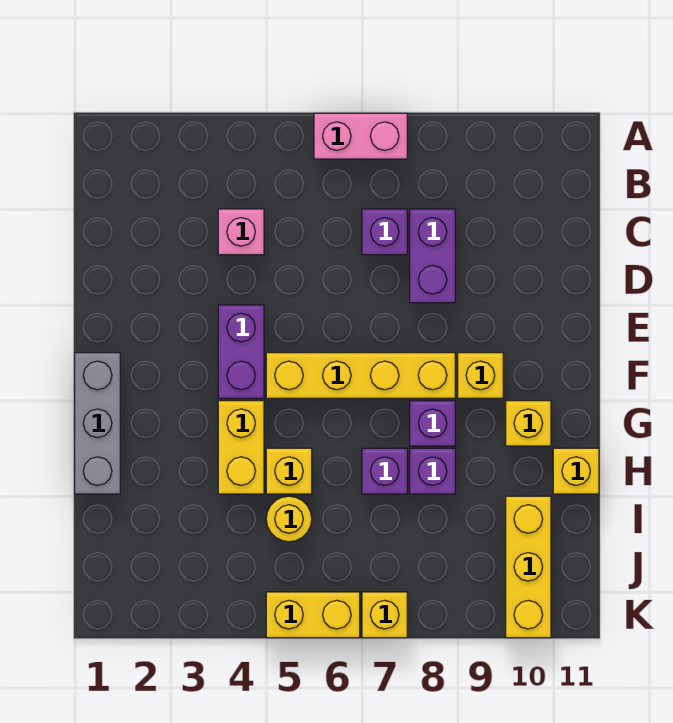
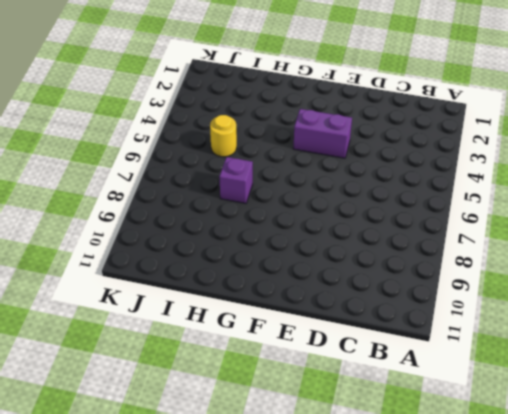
none -> pink 1x2 brick [314,113,407,159]
none -> pink 1x1 brick [218,209,264,255]
none -> purple 1x1 brick [362,209,407,255]

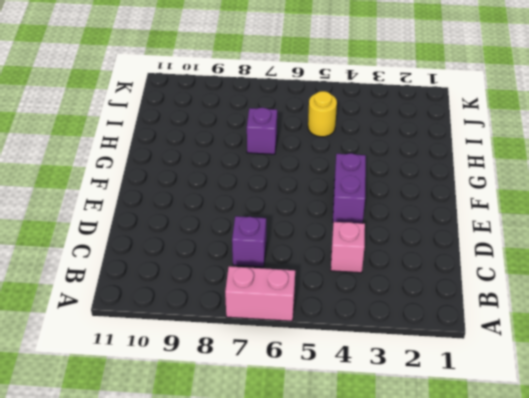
none -> purple 1x2 brick [410,209,455,303]
none -> grey 1x3 brick [75,353,120,494]
none -> yellow 1x4 brick [266,353,455,398]

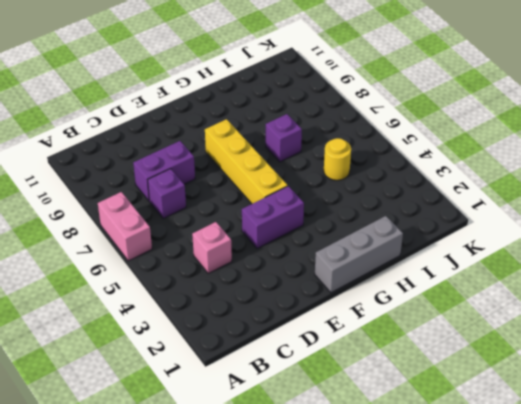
none -> yellow 1x1 brick [458,353,503,398]
none -> yellow 1x2 brick [218,401,264,494]
none -> purple 1x1 brick [410,401,455,446]

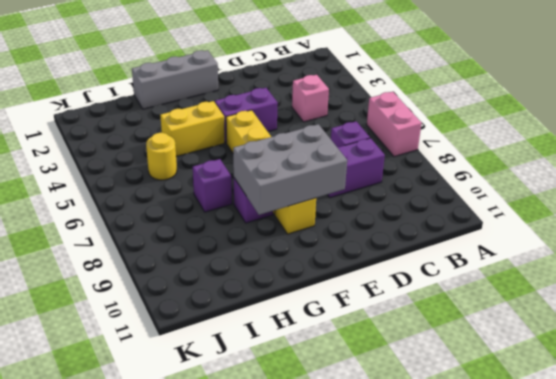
grey 2x3 brick [233,124,347,215] -> none
none -> yellow 1x1 brick [506,401,551,446]
none -> yellow 1x1 brick [266,448,312,494]
none -> purple 1x1 brick [410,448,455,494]

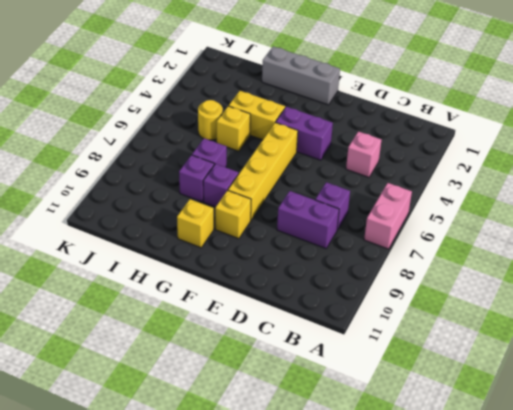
none -> yellow 1x1 brick [553,448,599,494]
none -> yellow 1x3 brick [506,496,551,638]
none -> yellow 1x2 brick [266,592,360,638]

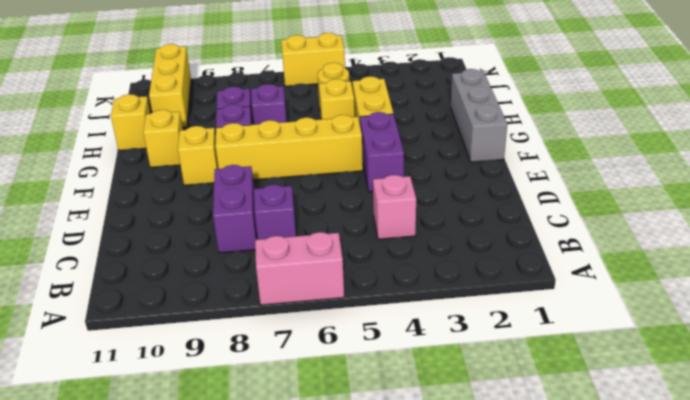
none -> yellow 1x1 brick [362,592,407,638]

